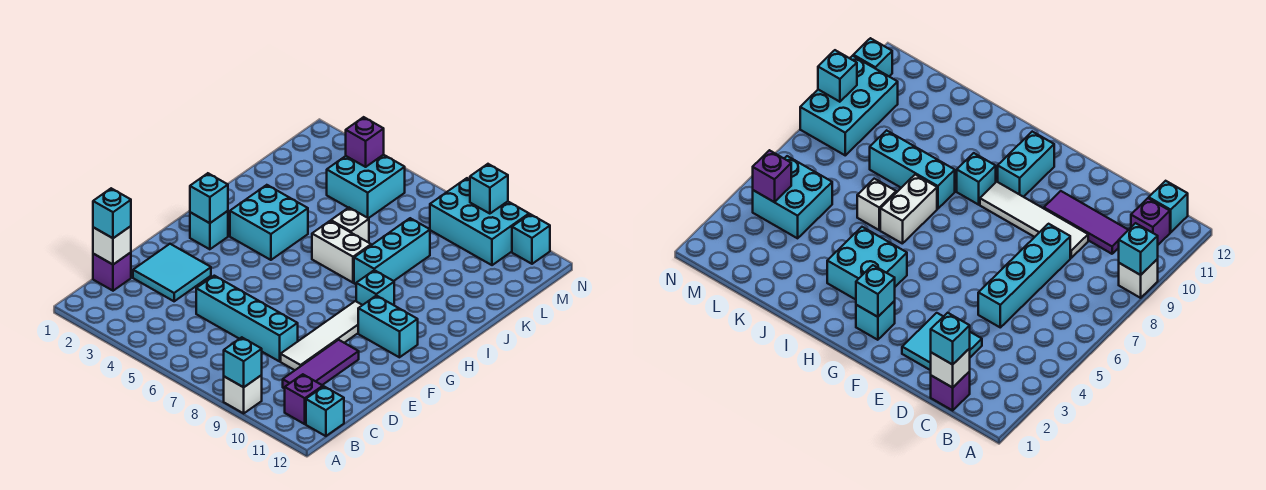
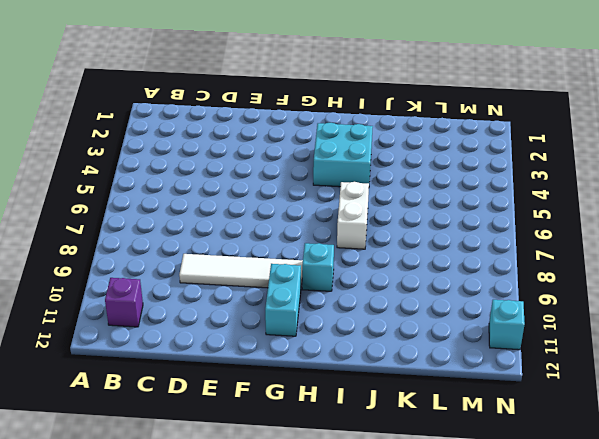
none -> white 1x1 brick [224,375,262,413]
none -> cyan 1x1 brick [306,386,344,436]
none -> purple 1x1 brick [93,253,131,291]

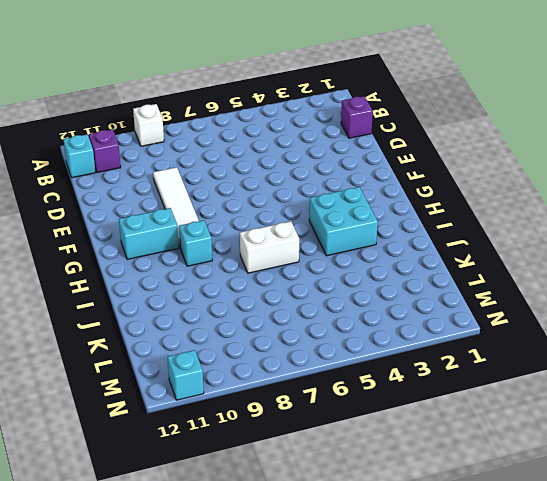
none -> purple 1x3 tile [283,340,359,389]
none -> cyan 2x2 tile [133,244,211,301]
none -> cyan 1x4 brick [196,276,298,361]

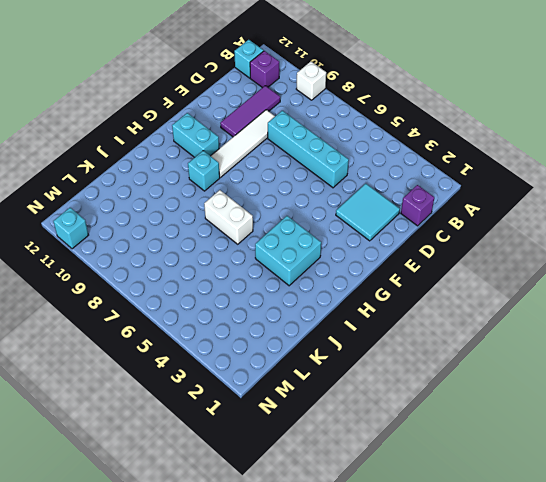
none -> cyan 1x1 brick [190,211,228,249]
none -> cyan 1x3 brick [354,218,430,284]
none -> white 1x1 brick [331,208,369,243]

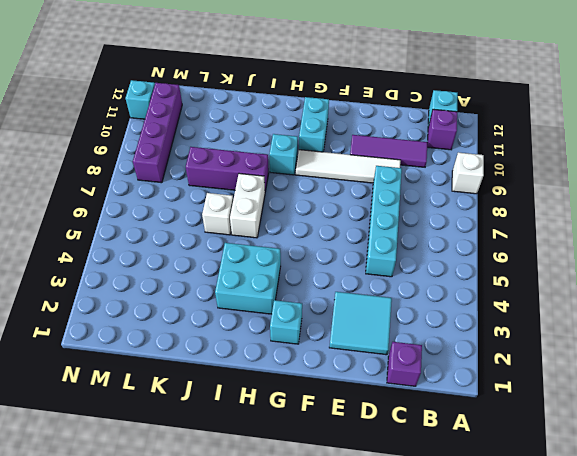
purple 1x3 brick [186,147,269,192] -> cyan 1x3 brick [354,218,430,284]
purple 1x4 brick [133,83,182,183] -> cyan 2x3 brick [430,178,529,265]
none -> cyan 2x2 brick [327,155,405,218]
none -> cyan 1x1 brick [224,337,262,387]
none -> white 1x1 brick [93,226,131,265]

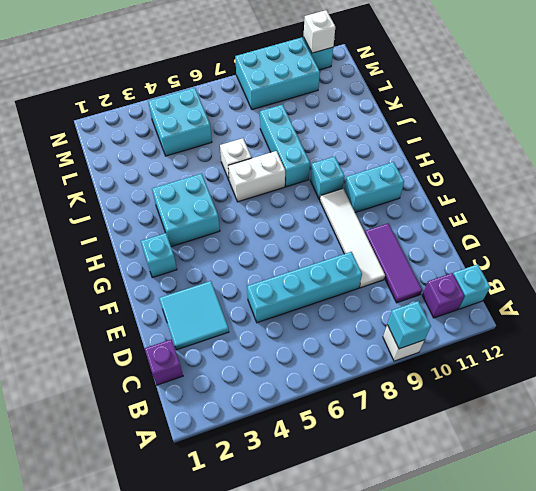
white 1x1 brick [304,10,335,53] -> white 1x1 brick moved to [93,226,131,265]
none -> cyan 1x1 brick [190,173,228,223]
none -> purple 1x1 brick [346,117,384,167]
none -> cyan 1x1 brick [470,164,508,214]

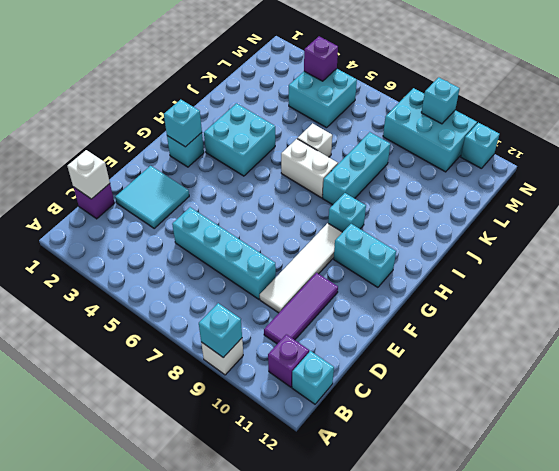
none -> cyan 1x1 brick [93,188,131,238]

